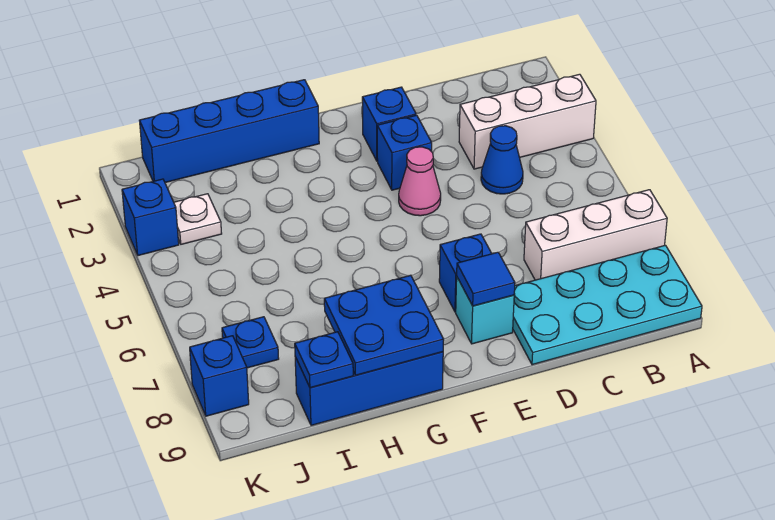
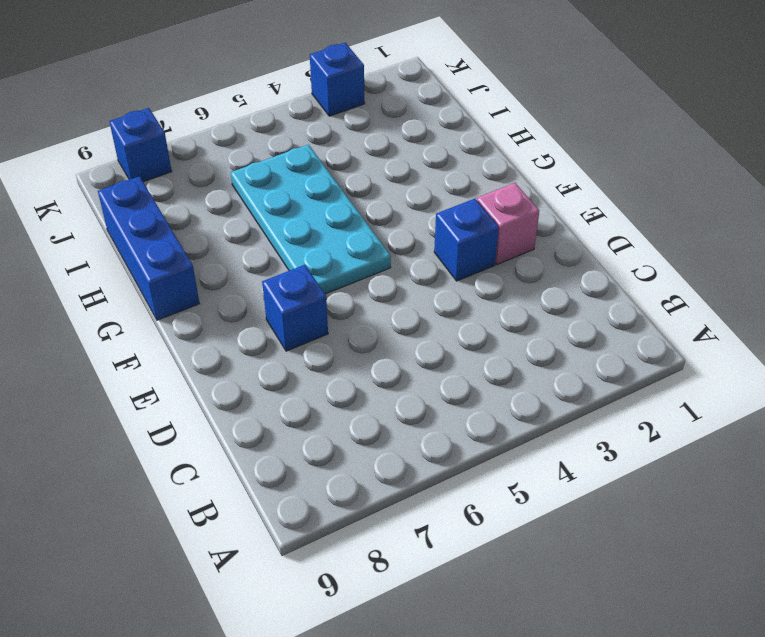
pink 1x1 brick [477,183,539,265] -> blue 1x1 brick [362,87,416,161]
cyan 2x4 plate [231,145,391,294] -> cyan 2x4 plate moved to [513,245,702,365]
none -> white 1x3 brick [459,74,596,169]
none -> white 1x3 brick [524,190,667,280]
none -> blue 1x1 cone [481,126,523,194]

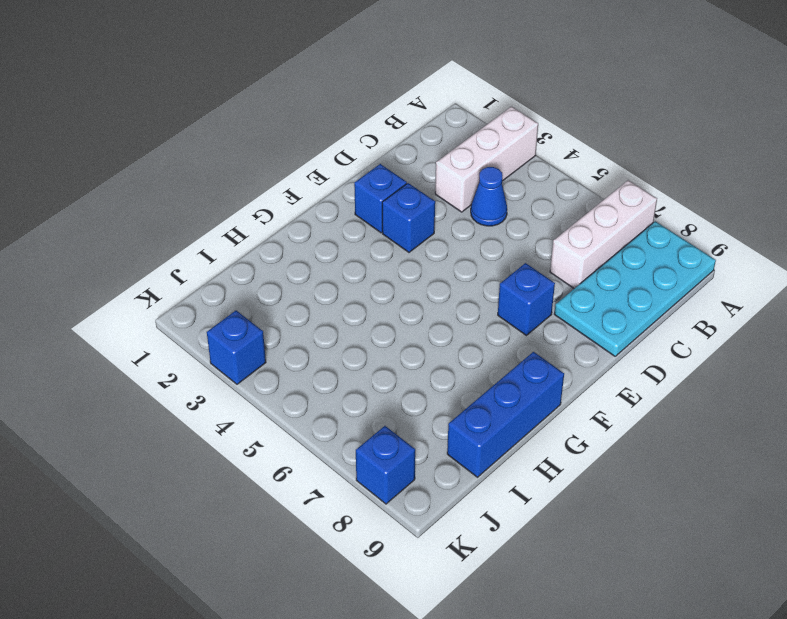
none -> pink 1x1 cone [399,147,441,216]
none -> cyan 1x1 brick [456,278,514,344]
none -> blue 1x4 brick [139,80,319,183]

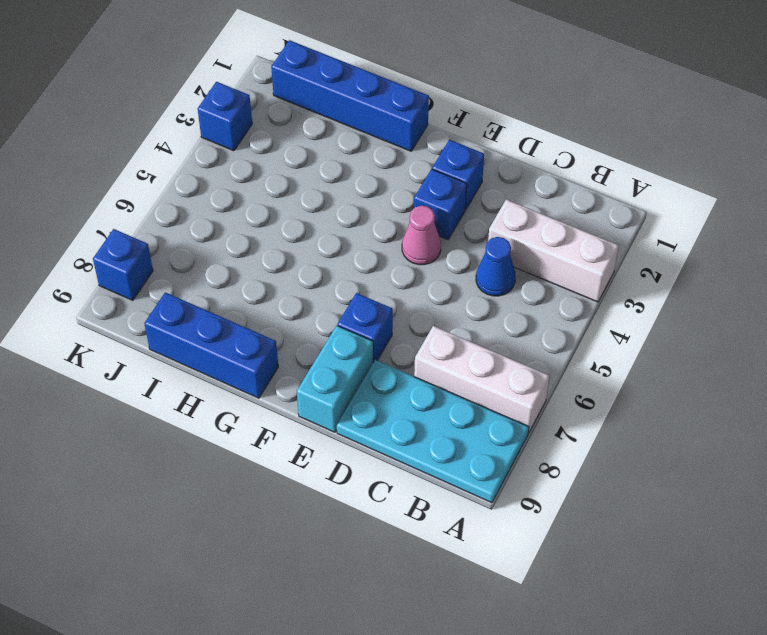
cyan 1x2 brick [297,326,373,432] -> cyan 1x1 brick [456,278,514,344]
none -> white 1x1 plate [174,194,222,244]
none -> blue 1x1 plate [222,317,279,368]
none -> blue 1x1 tile [457,252,515,306]

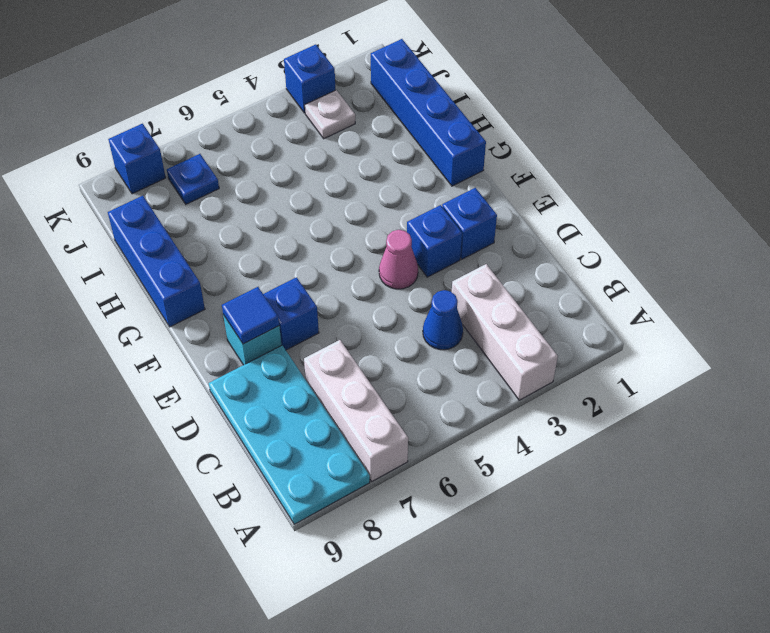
none -> blue 2x2 plate [324,275,444,375]
none -> blue 1x1 plate [295,332,353,388]

